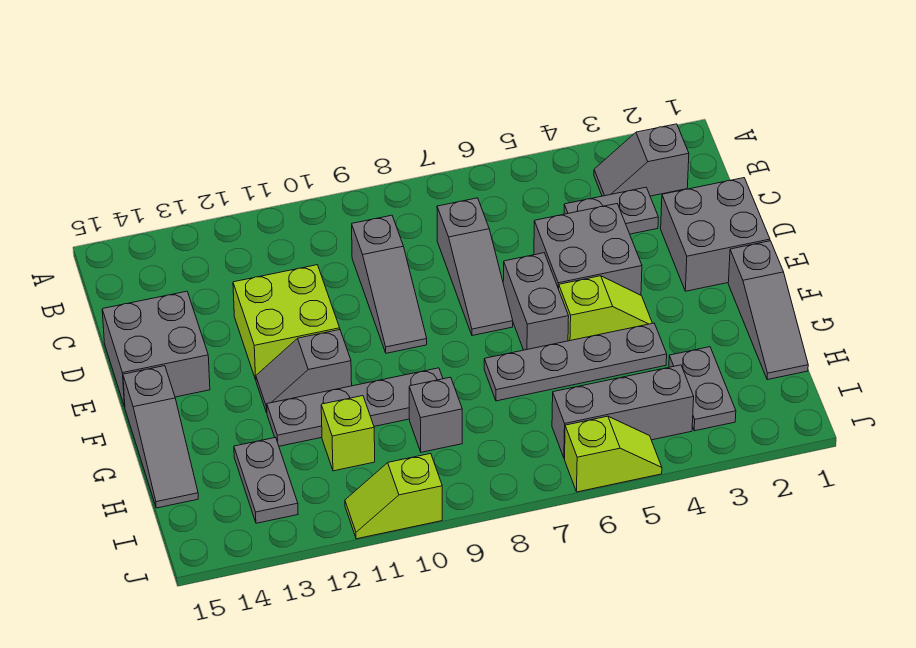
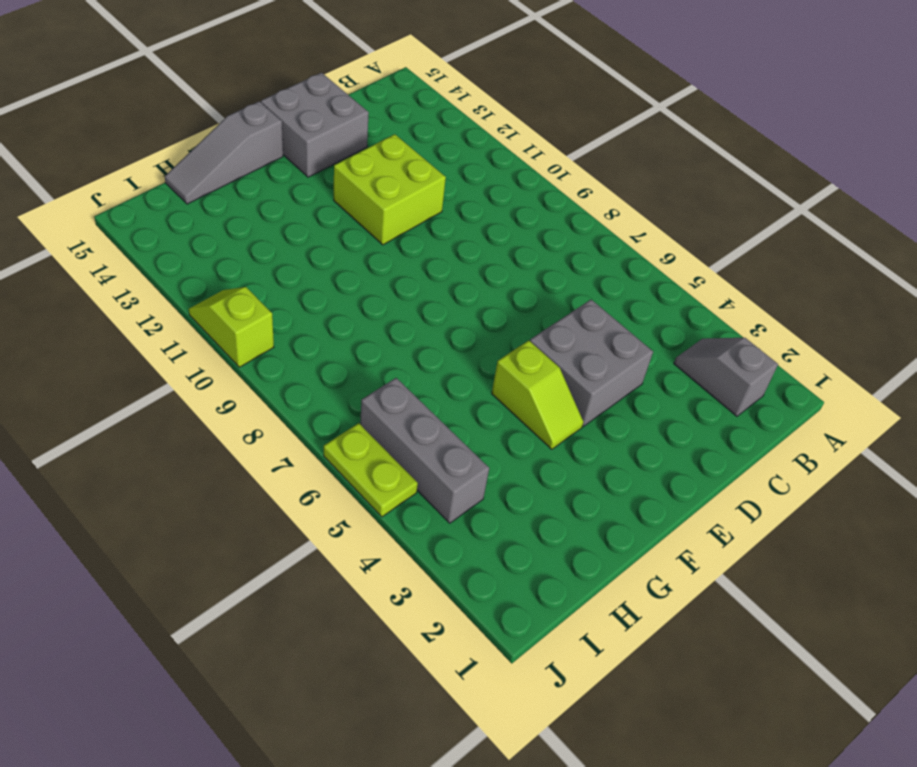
lime 1x2 plate [324,423,418,517] -> lime 1x2 slope [565,416,662,492]
none -> grey 1x2 plate [564,187,658,234]
none -> grey 1x3 slope [437,198,513,336]
none -> grey 1x3 slope [352,215,427,353]

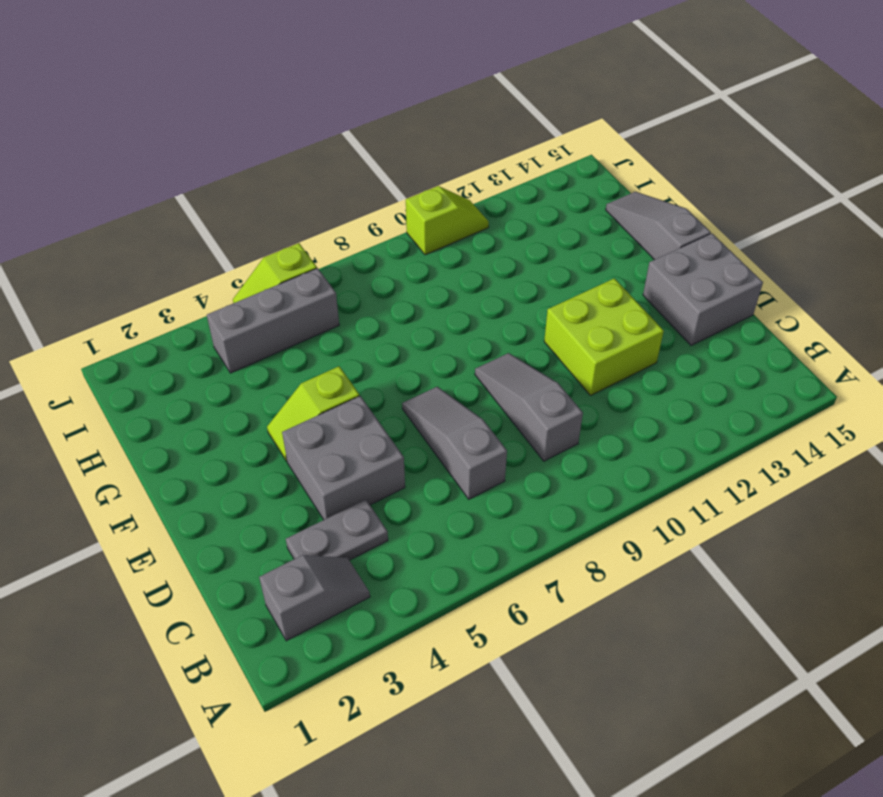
none -> grey 2x2 brick [661,178,770,291]
none -> grey 1x2 brick [503,253,569,350]
none -> grey 1x3 slope [728,241,808,380]

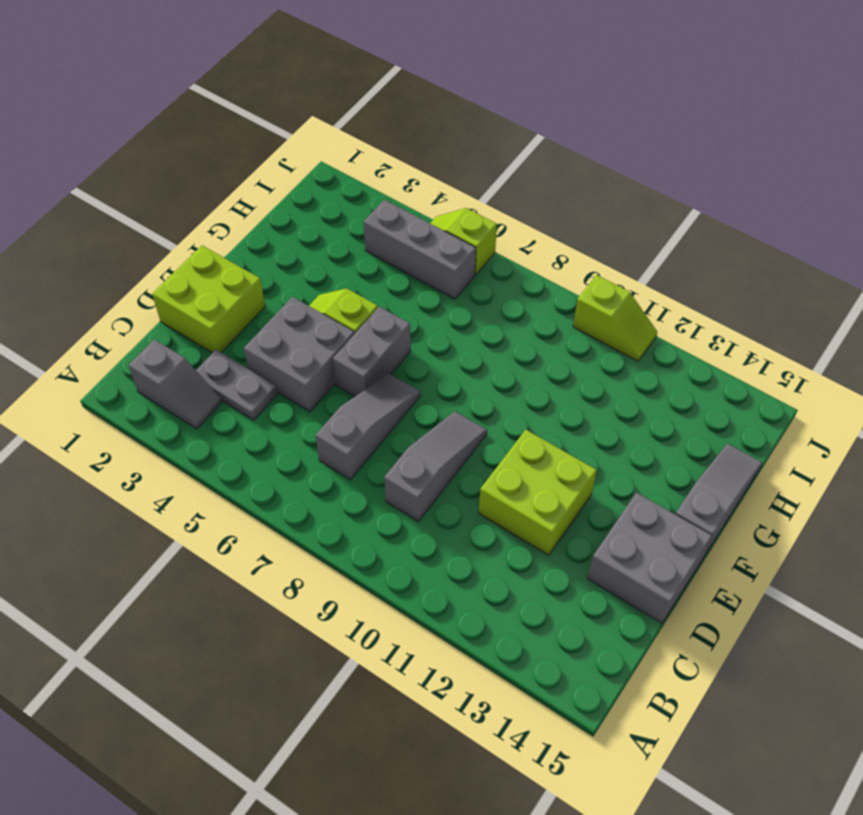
lime 2x2 brick [152,245,265,353] -> grey 2x2 brick [661,178,770,291]
none -> grey 1x3 slope [728,241,808,380]
none -> grey 1x2 slope [256,330,352,413]
none -> grey 1x4 plate [484,323,667,401]

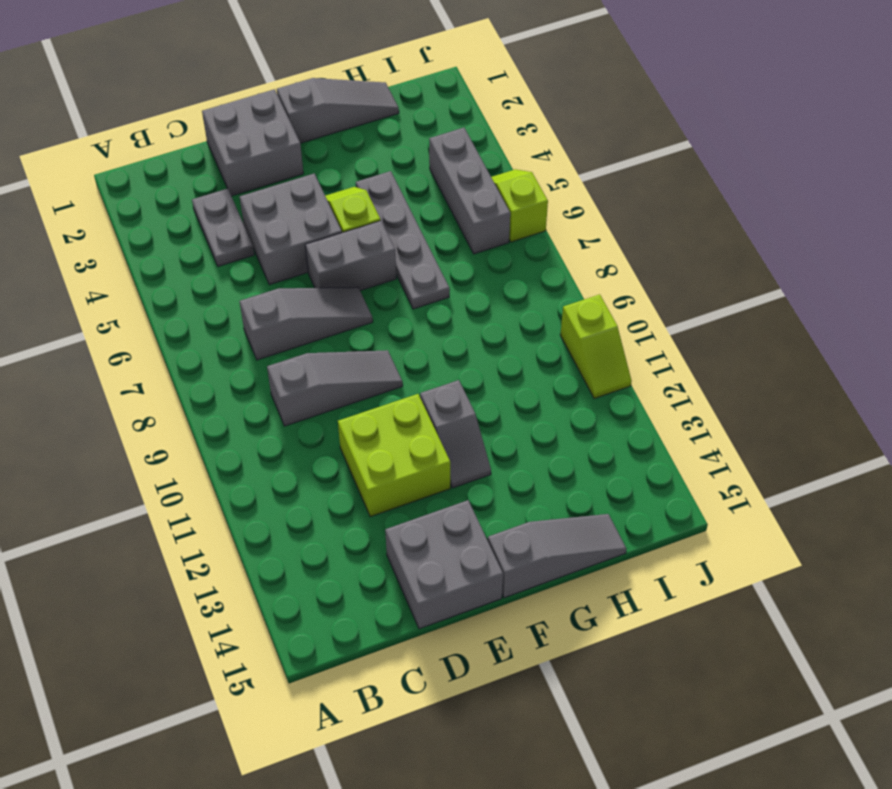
none -> grey 1x2 slope [594,124,689,196]
none -> grey 1x4 plate [267,368,443,446]
none -> grey 1x2 plate [669,347,736,431]

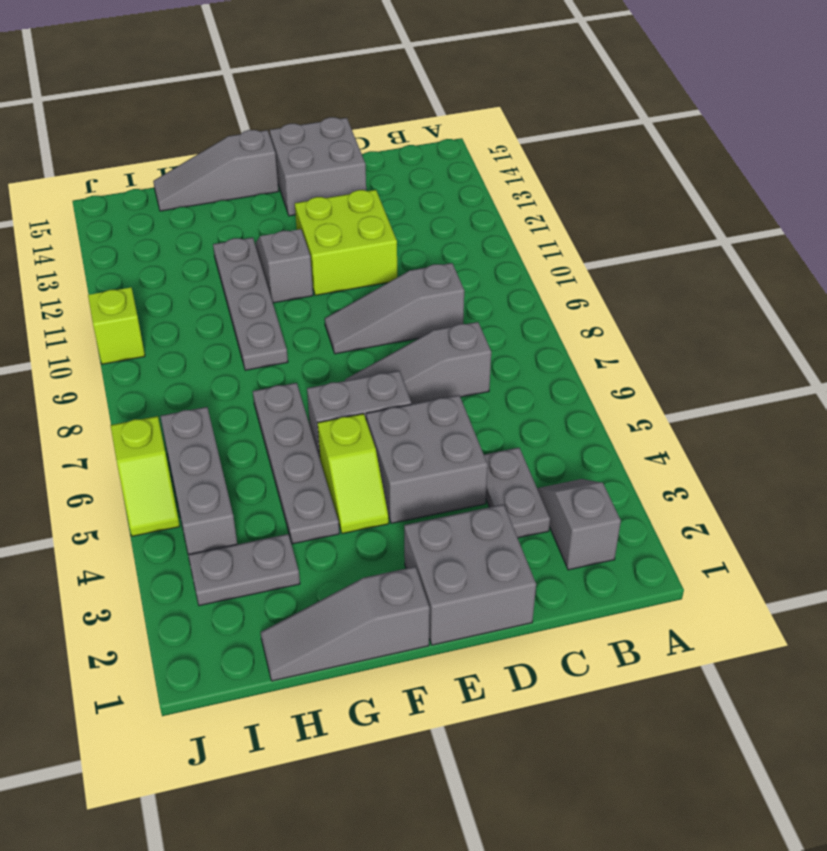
none -> grey 1x1 brick [409,377,462,452]
none -> lime 1x1 brick [321,396,375,471]
none -> grey 1x2 plate [234,437,298,523]

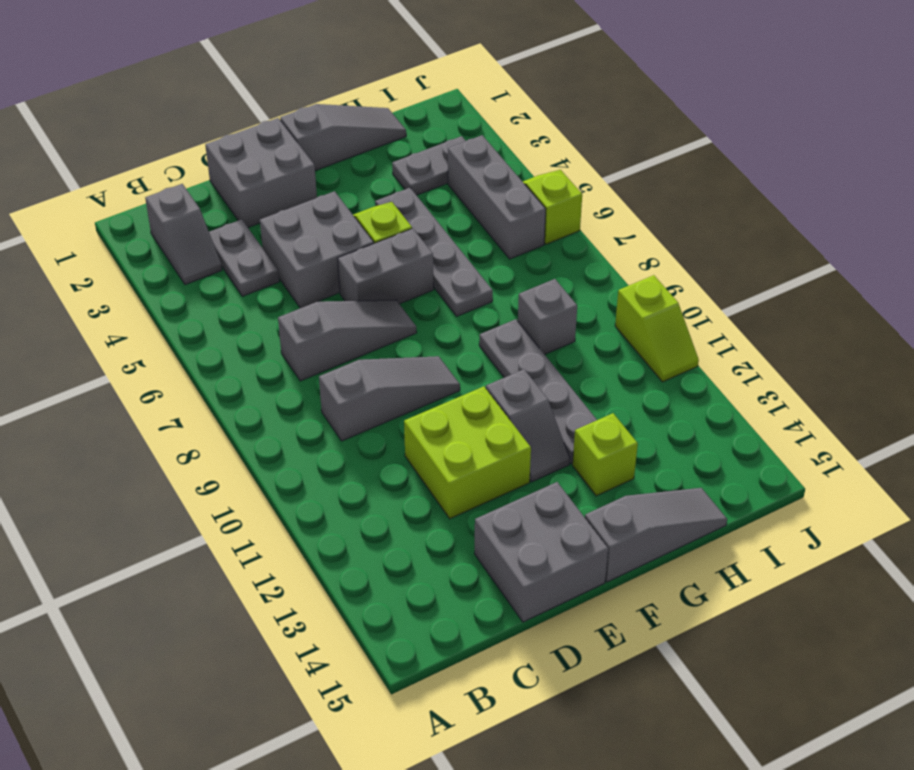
lime 1x1 brick [573,413,638,496] -> lime 1x1 brick moved to [321,396,375,471]
none -> grey 1x2 plate [234,437,298,523]

